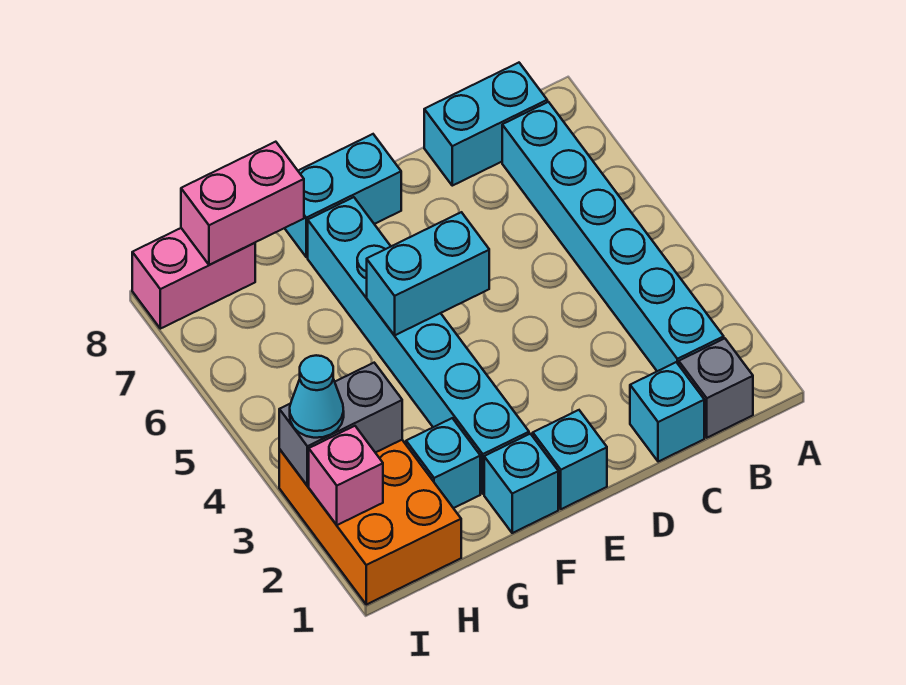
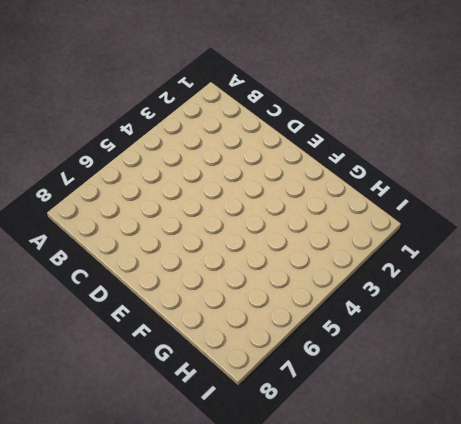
none -> grey 1x1 brick [679,338,753,438]
none -> cyan 1x6 brick [502,102,724,371]
none -> cyan 1x2 brick [424,63,547,186]

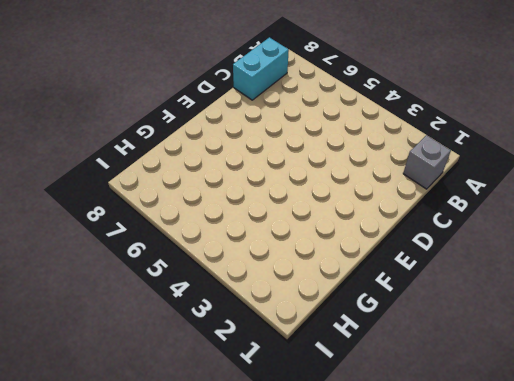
none -> cyan 1x6 brick [502,102,724,371]
none -> cyan 1x1 brick [630,362,704,462]
none -> cyan 1x1 brick [533,410,607,509]

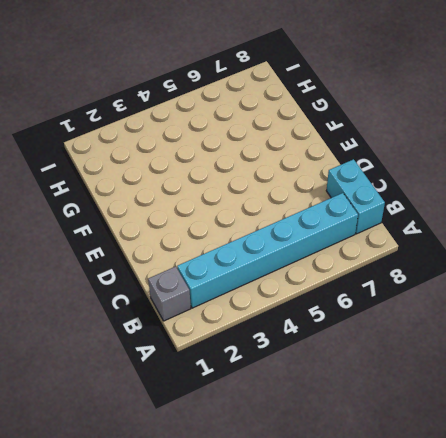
none -> cyan 1x1 brick [630,362,704,462]
none -> cyan 1x1 brick [533,410,607,509]
none -> cyan 1x2 brick [285,134,401,257]

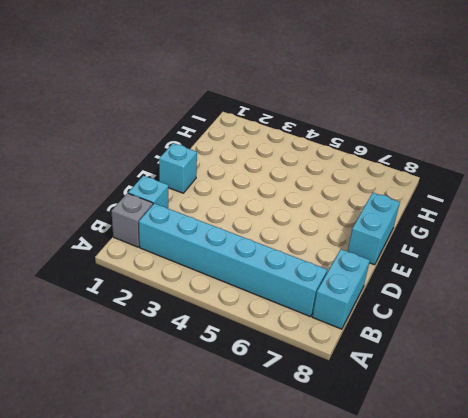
none -> cyan 1x1 brick [484,434,558,533]
none -> cyan 1x6 brick [308,197,529,494]
none -> cyan 1x1 brick [406,418,480,508]

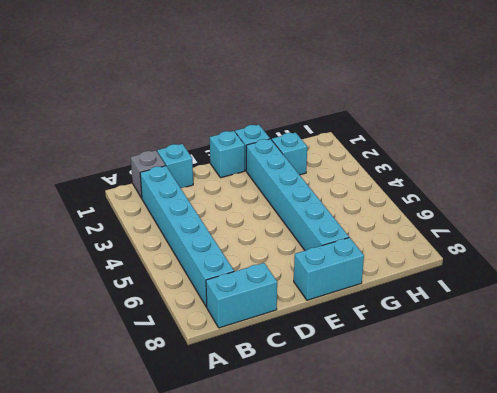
none -> orange 2x3 brick [279,440,461,605]
none -> pink 1x2 brick [132,228,255,329]
none -> cyan 1x2 brick [367,212,489,336]

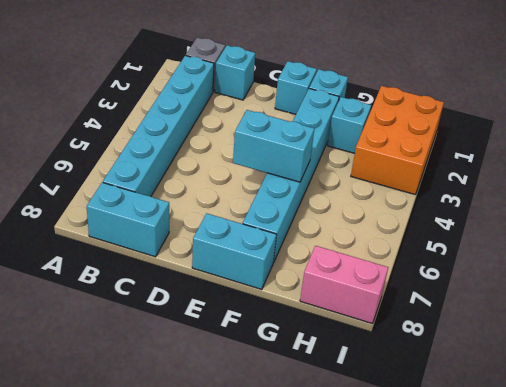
none -> pink 1x2 brick [181,142,304,265]
none -> grey 1x2 brick [279,363,402,486]
none -> pink 1x1 brick [309,426,383,525]

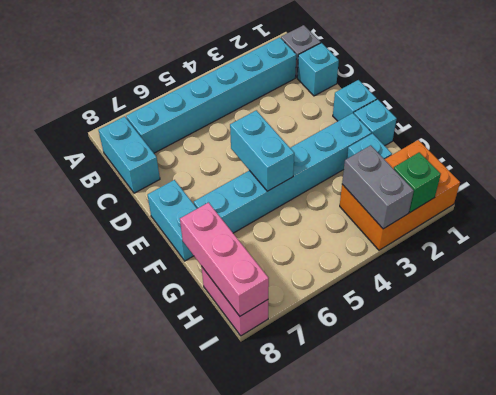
pink 1x3 brick [180,203,269,316] -> pink 1x2 brick [181,142,304,265]
green 1x1 brick [394,152,441,212] -> pink 1x1 brick [309,426,383,525]
none -> cyan 1x1 cone [290,355,344,438]

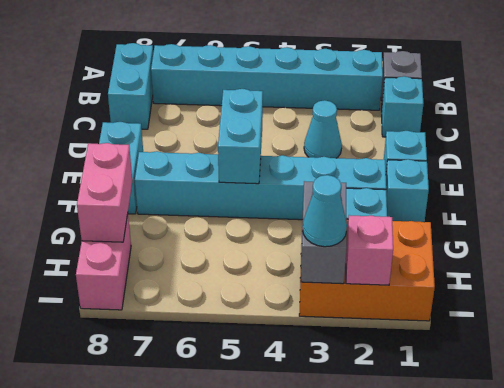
cyan 1x1 cone [304,100,342,158] -> none

